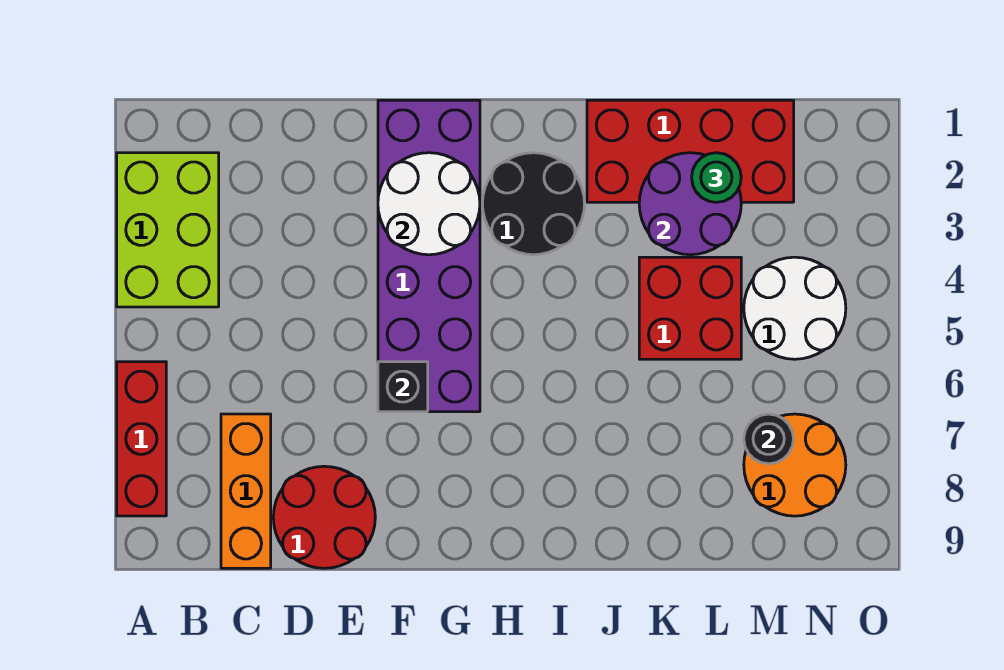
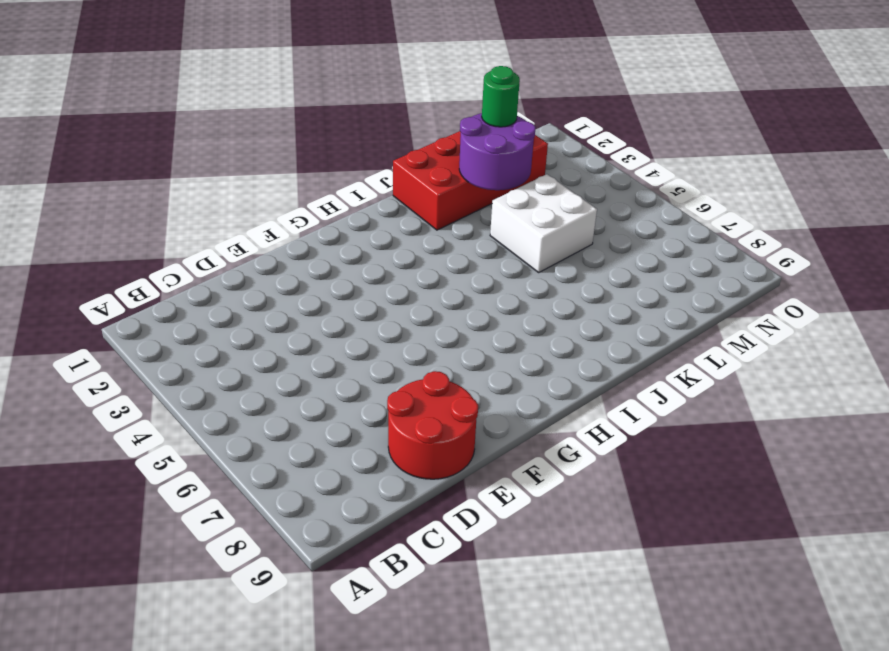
white 2x2 brick [490,174,597,272] -> red 2x2 brick [639,257,741,359]
none -> lime 2x3 brick [117,153,219,307]
none -> red 1x3 brick [117,362,166,516]
none -> orange 1x3 brick [221,414,271,568]

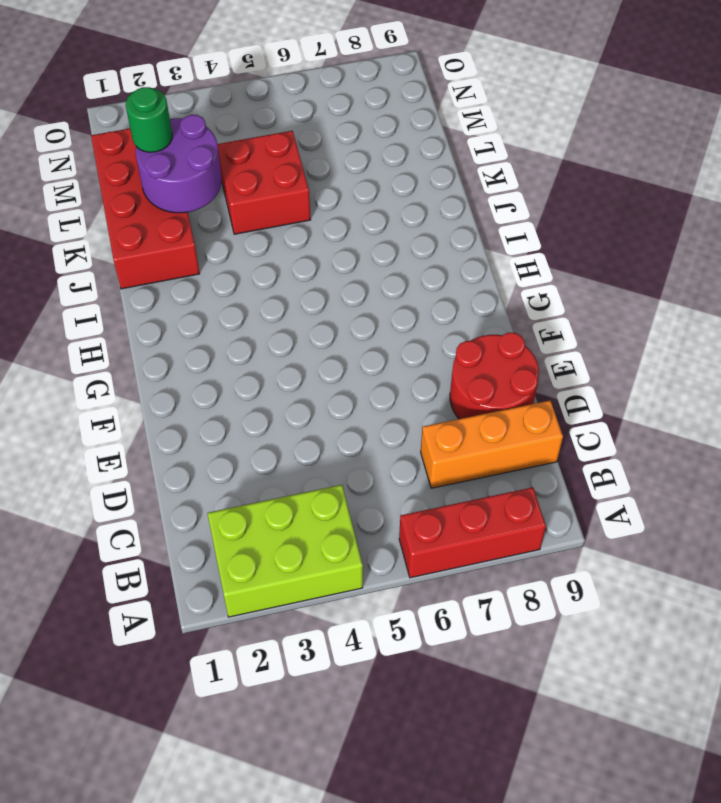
none -> purple 2x6 brick [378,100,480,412]
none -> black 2x2 round brick [482,153,584,255]
none -> white 2x2 round brick [744,257,846,359]

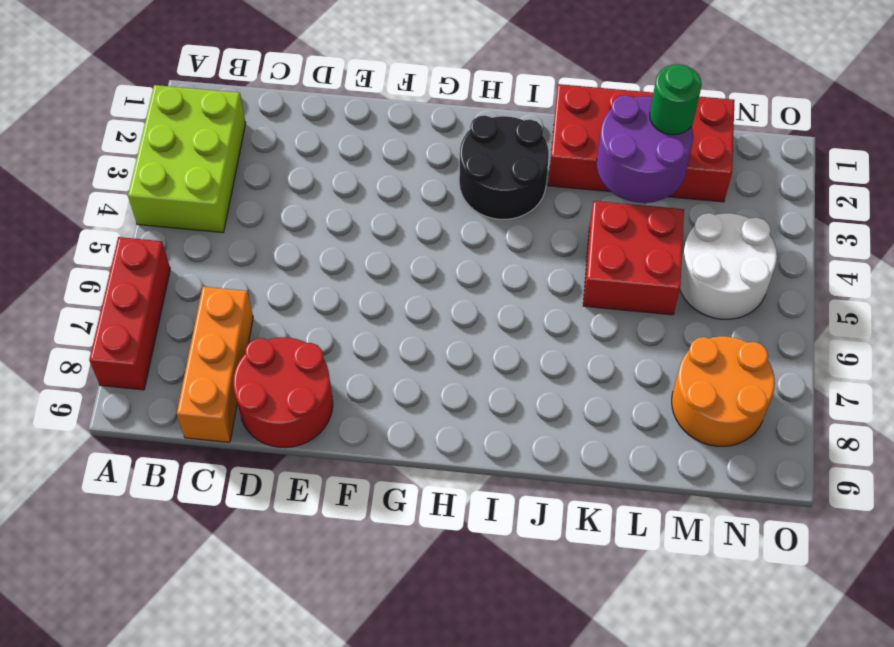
none -> purple 2x6 brick [378,100,480,412]
none -> white 2x2 round brick [378,153,480,255]
none -> black 1x1 brick [378,362,428,412]

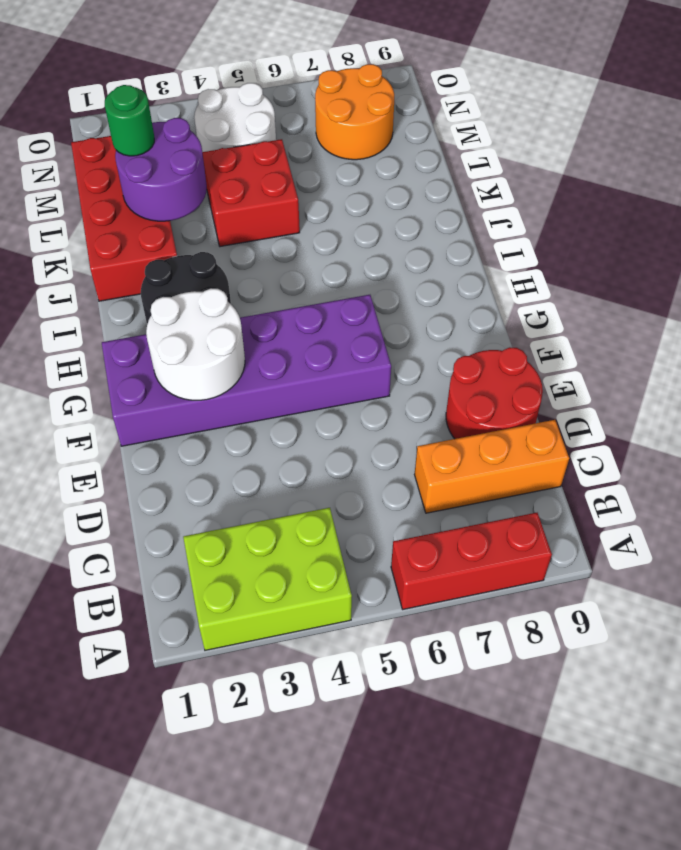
none -> black 1x1 brick [378,362,428,412]
none -> black 1x1 round brick [744,414,794,464]

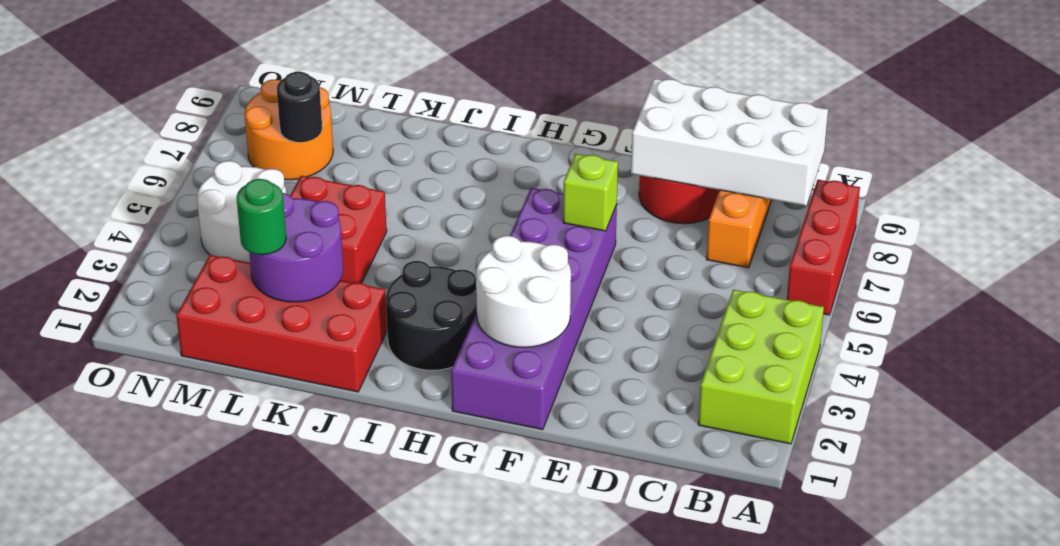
white 2x4 brick [631,79,828,206] -> none
lime 1x1 brick [563,154,618,231] -> black 1x1 brick [378,362,428,412]

